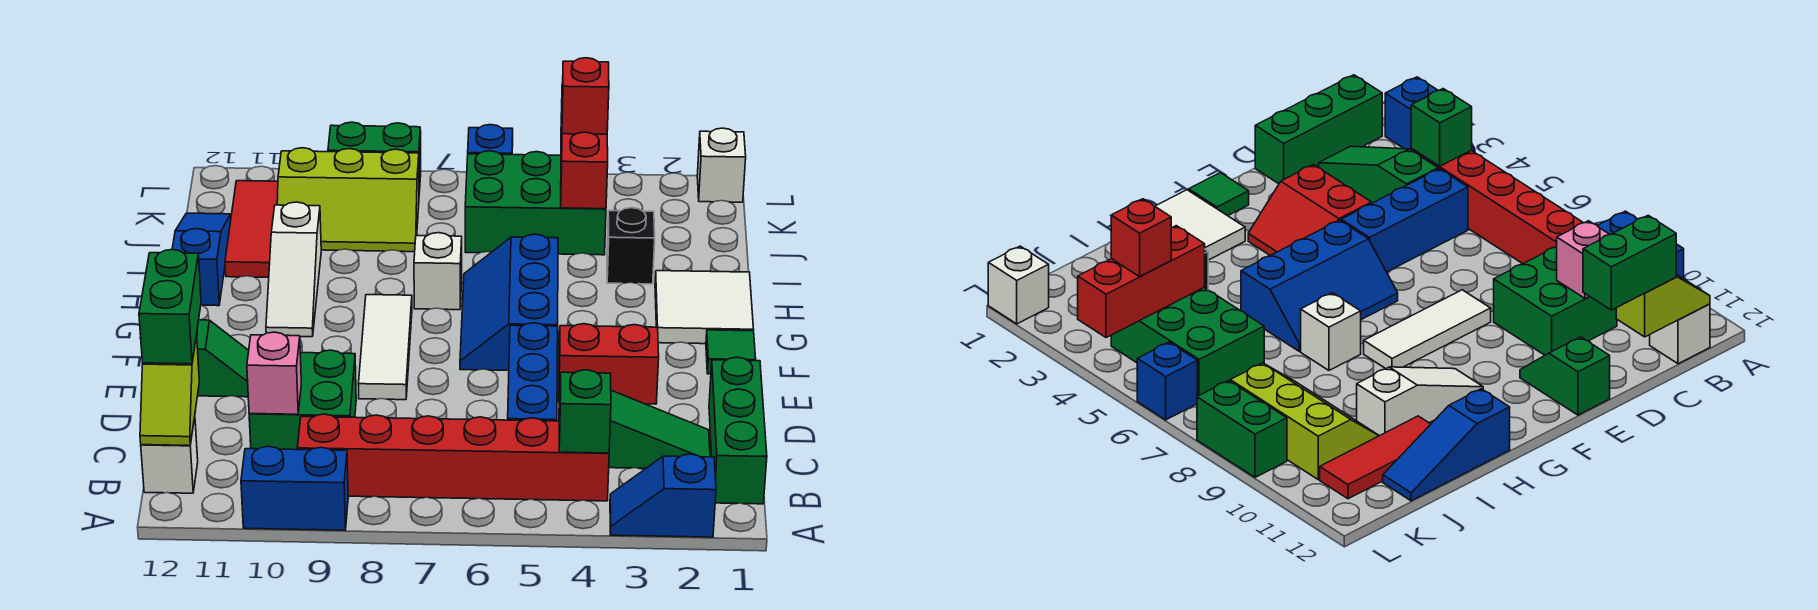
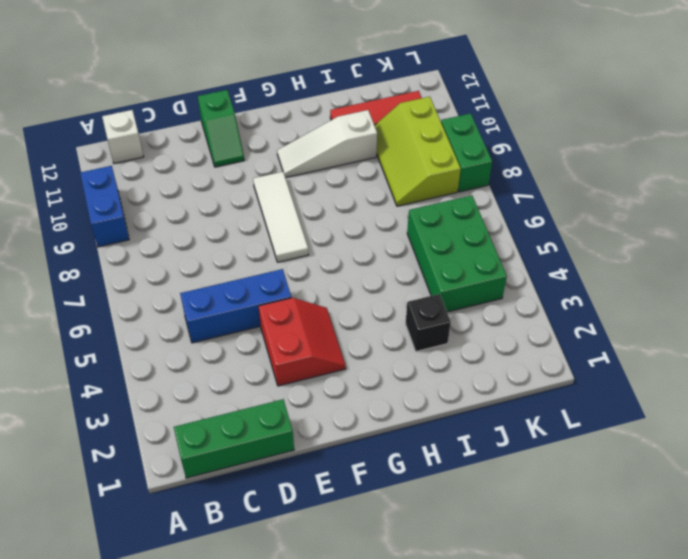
white 1x3 tile [253,172,308,262] -> white 1x3 tile turned to [358,295,412,400]
none -> blue 1x2 slope [610,454,716,537]
none -> red 1x6 brick [297,414,609,501]
none -> green 1x3 slope [559,390,710,468]
none -> green 2x2 brick [249,350,356,450]

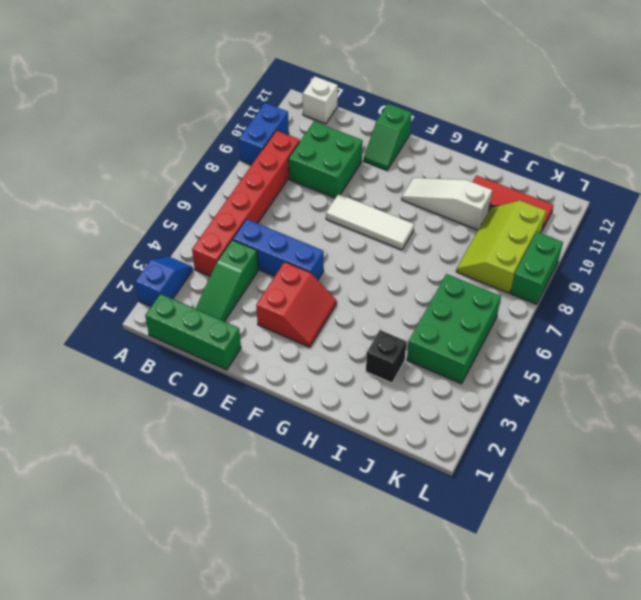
none -> green 1x1 tile [706,330,756,374]
none -> blue 2x3 slope [460,234,558,370]
none -> white 2x2 tile [655,271,754,344]
none -> white 1x1 brick [414,233,462,310]

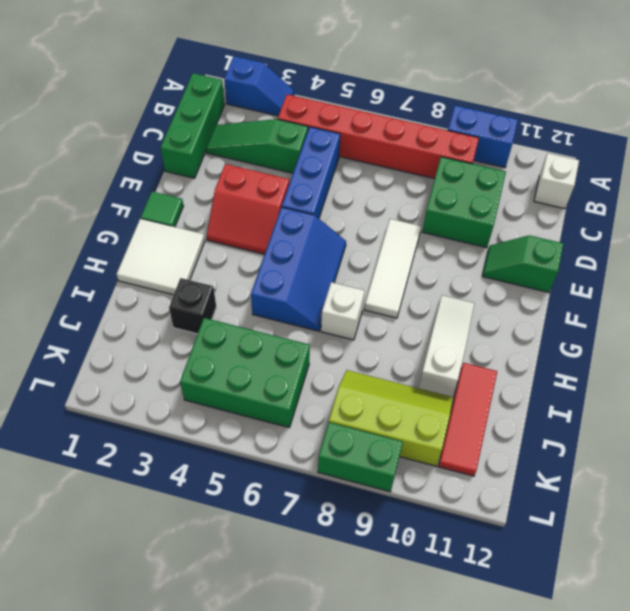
none -> blue 1x3 slope [172,213,231,306]
none -> white 1x1 brick [697,128,746,202]
none -> blue 1x1 brick [468,125,513,155]
none -> green 1x1 brick [559,370,611,453]

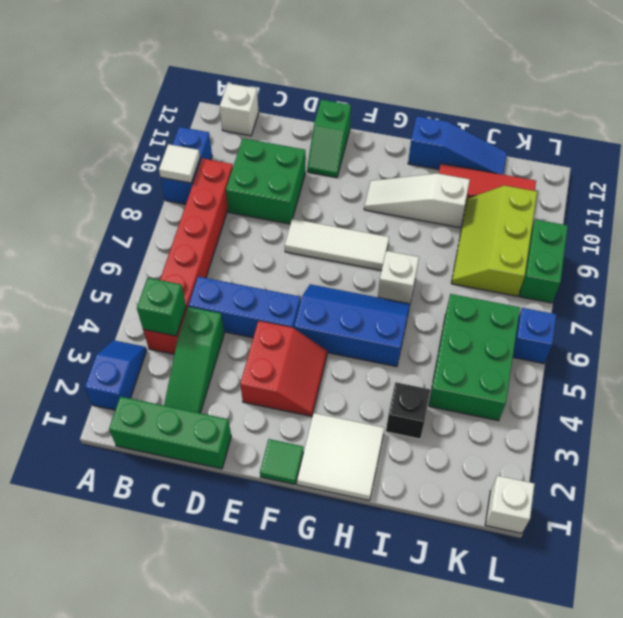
white 1x1 tile [159,144,200,183] -> none
none -> lime 1x2 slope [140,335,199,446]
none -> pink 1x1 brick [247,332,301,414]
none -> red 1x3 brick [561,83,608,209]
none -> green 1x2 brick [139,249,201,364]

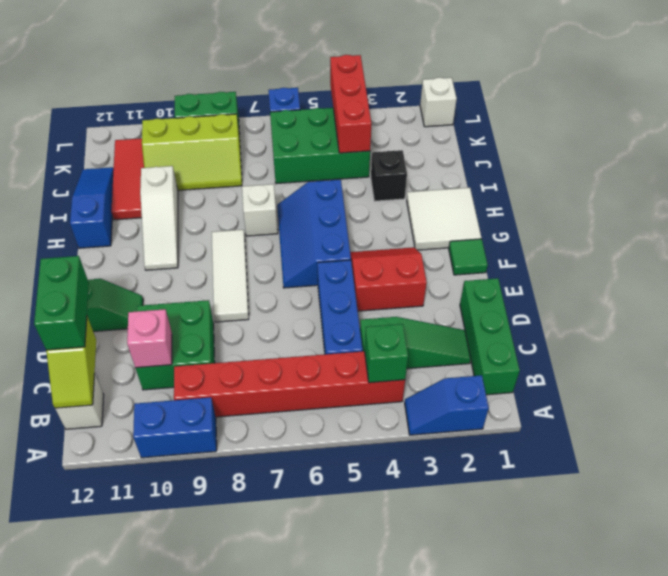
none -> red 1x1 brick [562,58,609,134]

